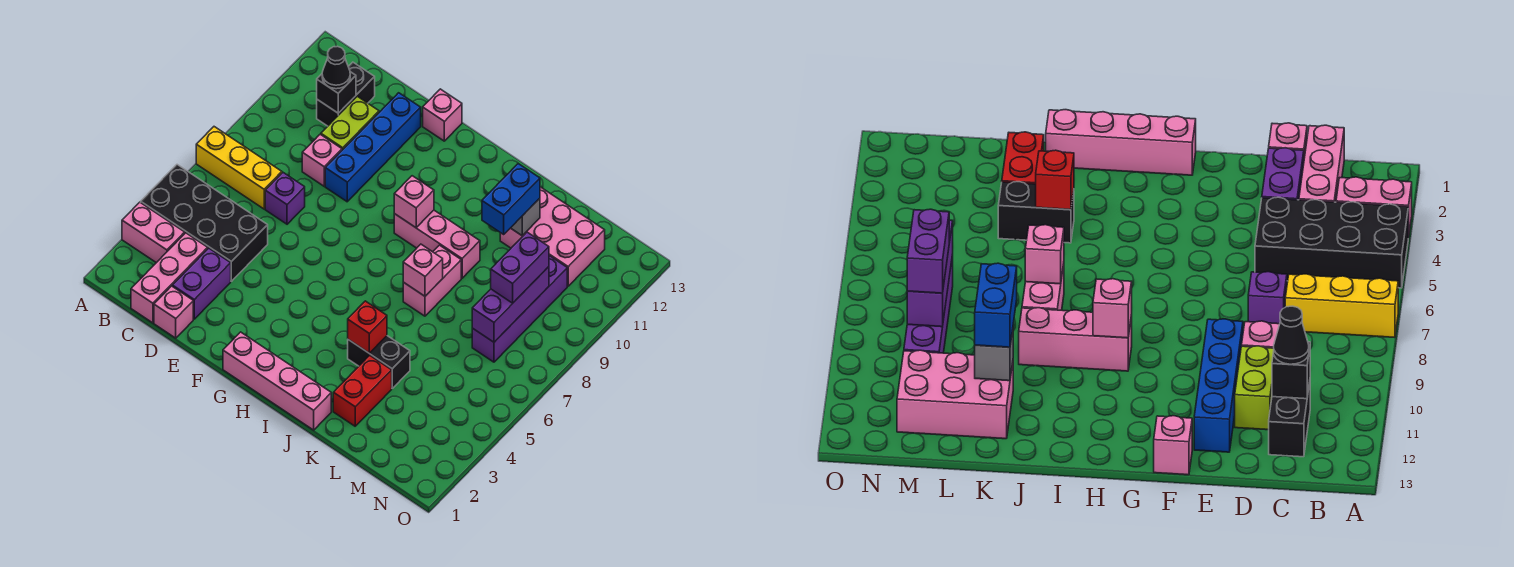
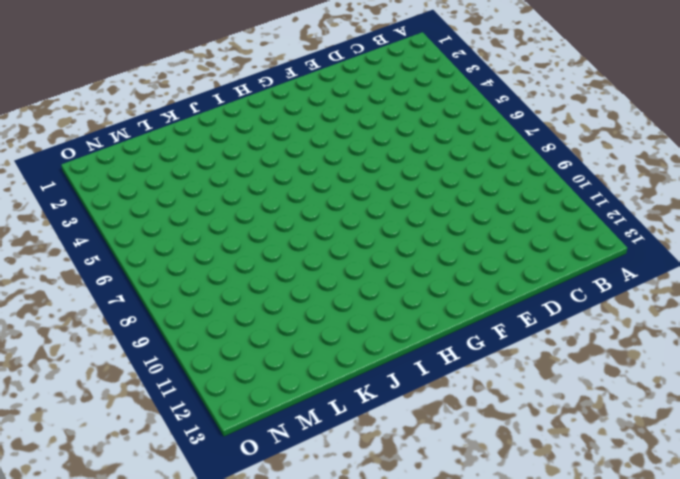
none -> pink 1x2 brick [122,202,185,263]
none -> black 2x4 brick [141,165,268,281]
none -> yellow 1x3 brick [196,127,282,209]

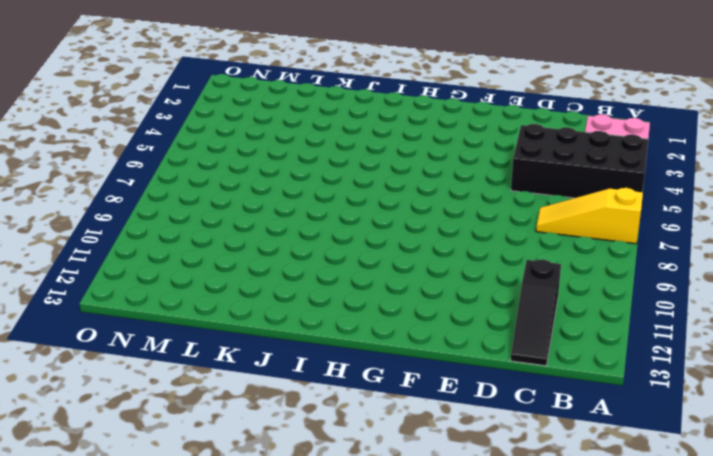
yellow 1x3 slope [536,188,643,244] -> yellow 1x3 brick [196,127,282,209]
black 1x3 slope [511,259,561,366] -> black 1x2 brick [317,62,375,126]
none -> pink 1x3 brick [131,233,208,323]
none -> pink 1x1 brick [154,286,193,338]
none -> purple 1x2 brick [172,248,231,319]

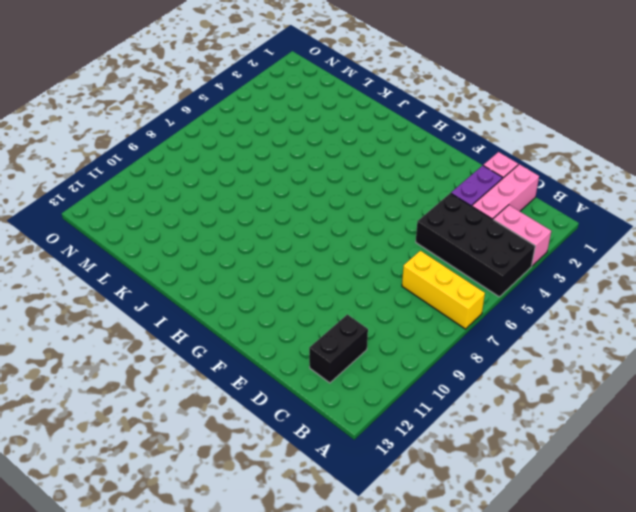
none -> purple 1x1 brick [265,173,305,224]
none -> pink 1x1 brick [302,134,342,186]
none -> lime 1x2 brick [321,96,379,150]

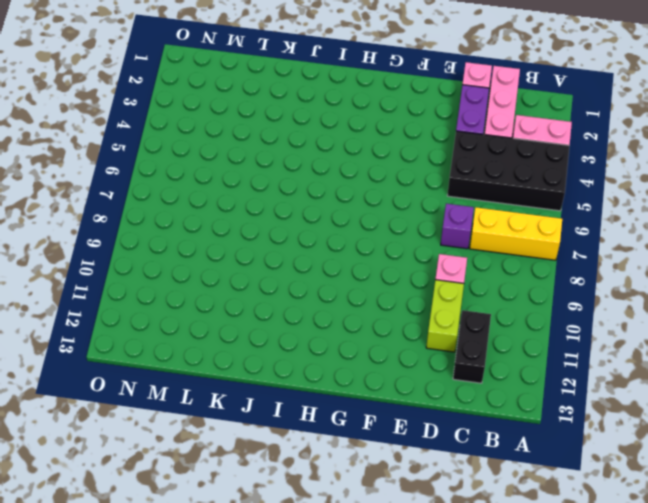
none -> blue 1x4 brick [325,93,421,202]
none -> pink 1x1 brick [423,89,462,141]
none -> pink 1x4 brick [223,332,331,430]

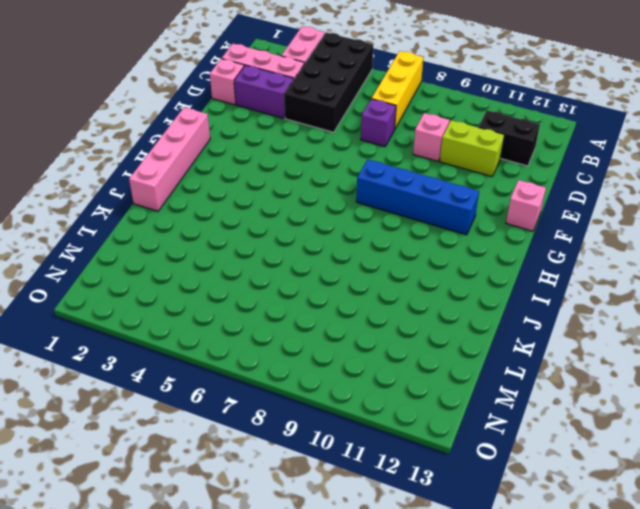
blue 1x4 brick [356,159,479,235] -> blue 1x4 brick moved to [325,93,421,202]
none -> pink 1x3 brick [394,210,480,278]
none -> black 1x2 brick [348,336,410,388]
none -> pink 1x2 brick [403,245,461,316]

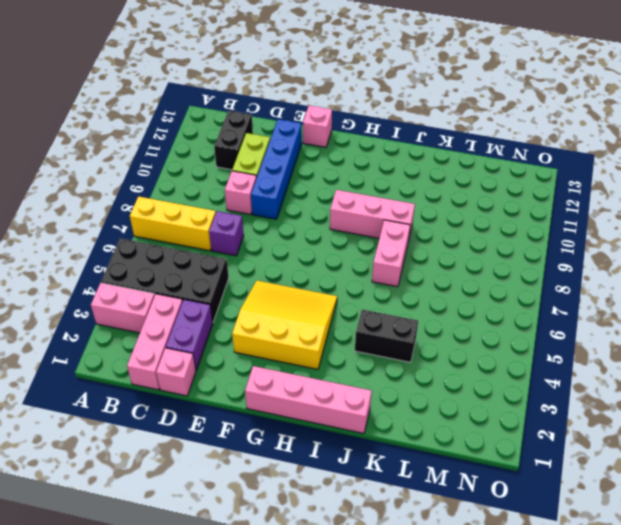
yellow 3x3 slope [232,281,337,369] -> none
none -> red 1x2 brick [333,355,392,426]
none -> pink 2x3 brick [500,187,605,286]
none -> purple 1x4 brick [472,256,567,362]

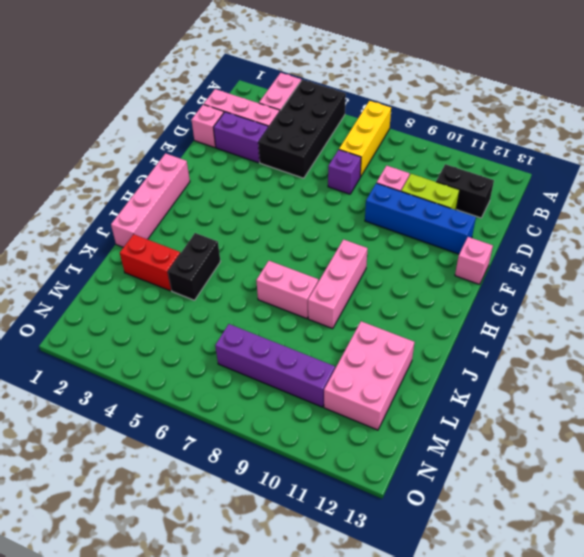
none -> black 1x1 brick [317,72,356,113]
none -> pink 1x1 brick [394,176,434,228]
none -> red 1x1 brick [348,301,387,353]

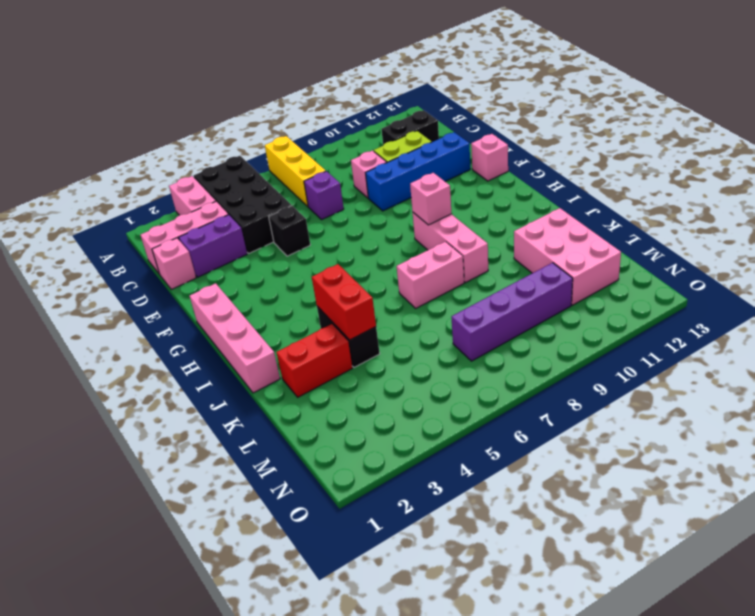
black 1x1 brick [269,206,310,256] -> black 1x1 brick moved to [317,72,356,113]
red 1x2 brick [312,264,376,340] -> red 1x1 brick [348,301,387,353]
none -> pink 1x1 brick [403,244,443,296]
none -> grey 1x1 brick [511,198,540,235]
none -> purple 1x3 brick [472,267,549,342]

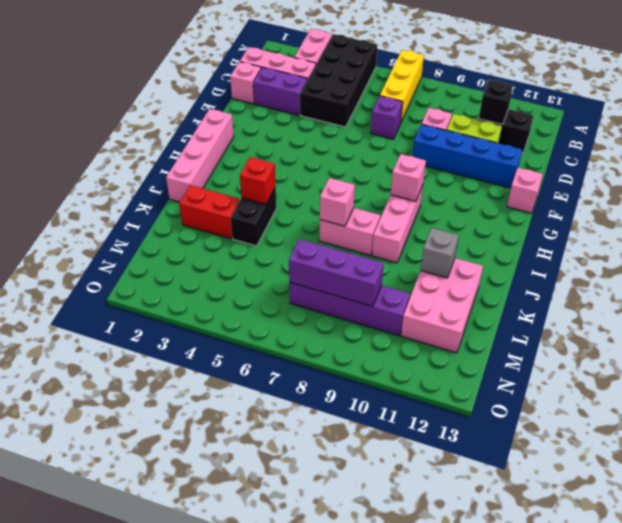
none -> black 1x1 cone [322,46,350,89]
none -> blue 1x2 brick [482,164,540,234]
none -> purple 1x2 brick [491,232,549,303]

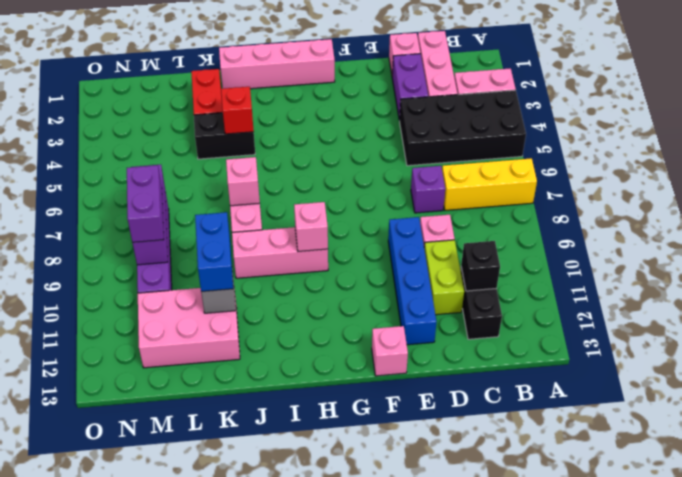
none -> black 1x1 cone [322,46,350,89]

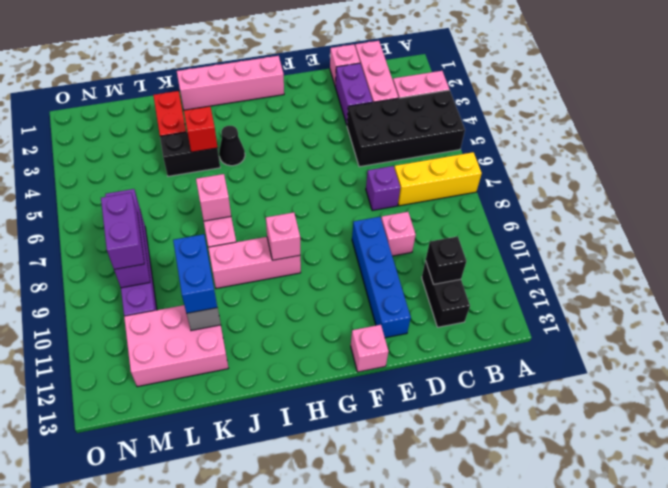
black 1x1 cone [219,126,245,166] -> black 1x1 cone moved to [322,46,350,89]
none -> lime 1x2 brick [321,96,379,150]

